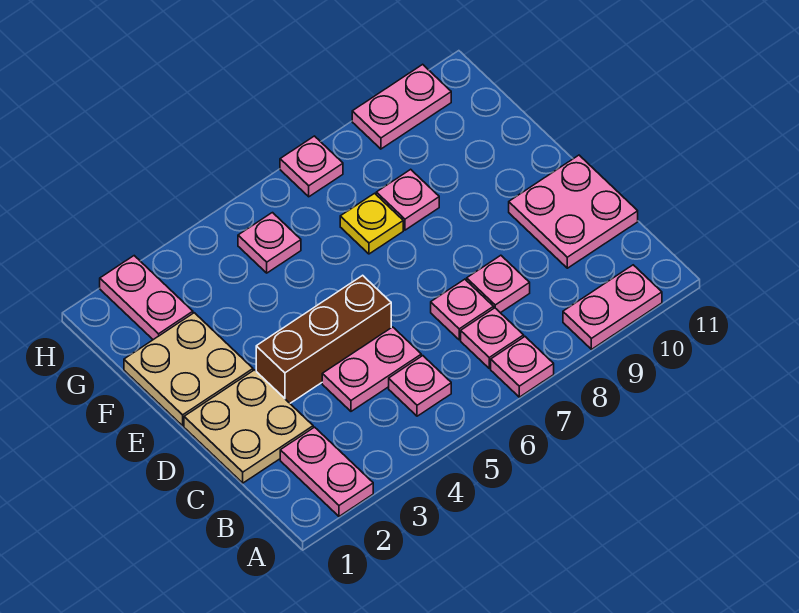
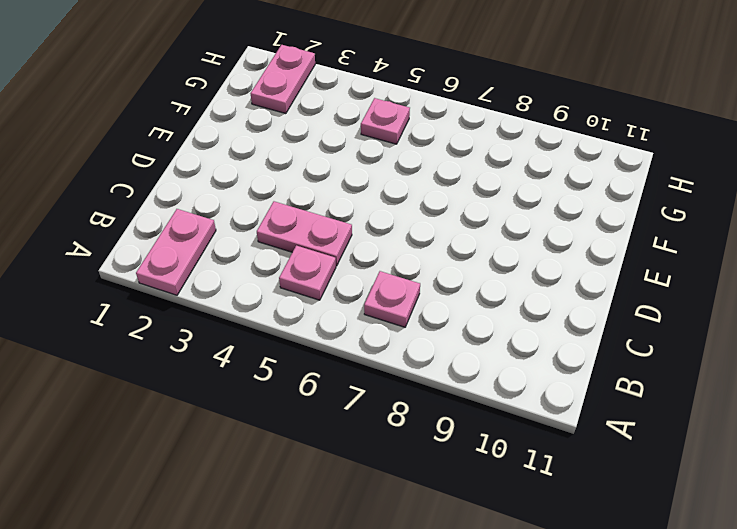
none -> pink 1x1 plate [491,337,554,397]
none -> pink 1x2 plate [563,265,662,349]
none -> tan 2x2 plate [184,370,313,483]

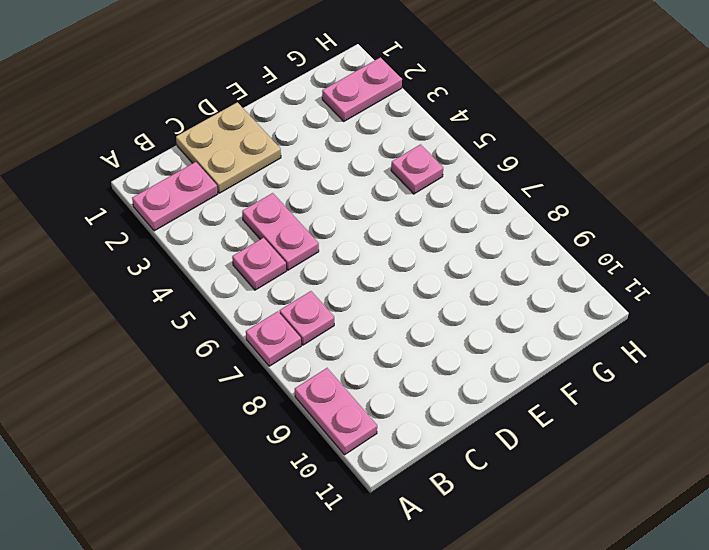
none -> pink 1x1 plate [431,279,494,340]
none -> pink 1x1 plate [467,255,530,313]
none -> pink 2x2 plate [509,155,638,268]

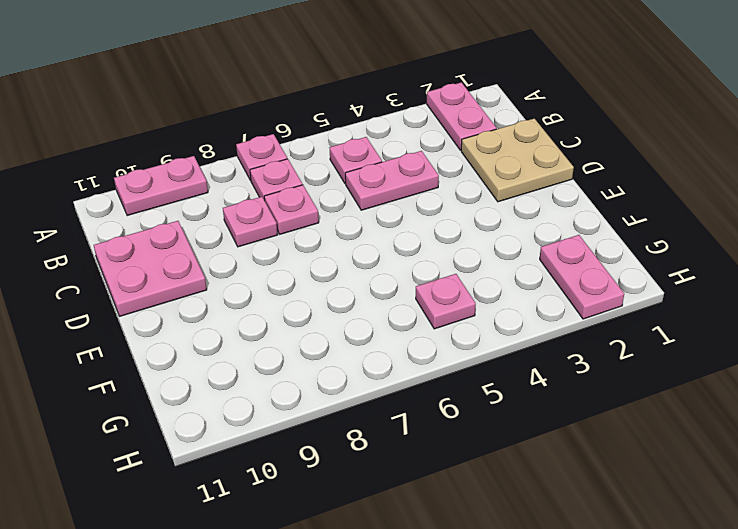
none -> brown 1x3 brick [256,275,391,403]
none -> tan 2x2 plate [124,313,253,426]
none -> yellow 1x1 plate [340,193,403,254]

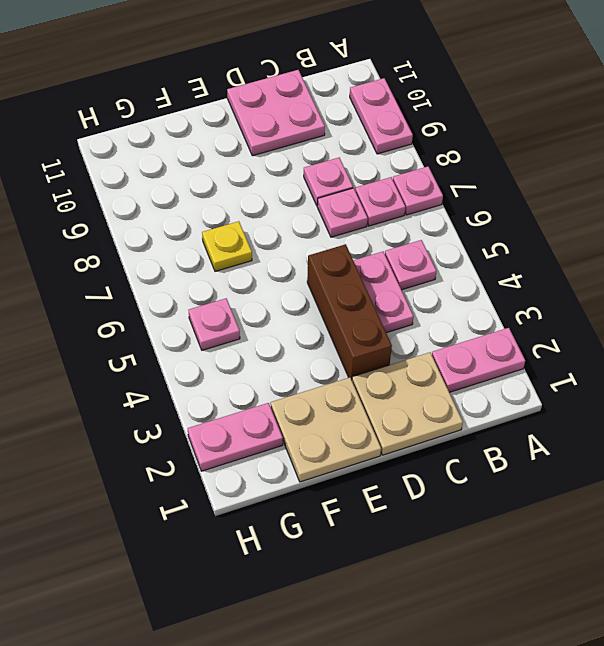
none -> pink 1x1 plate [376,169,439,230]
none -> pink 1x1 plate [280,136,343,197]
none -> pink 1x2 plate [352,64,451,149]

